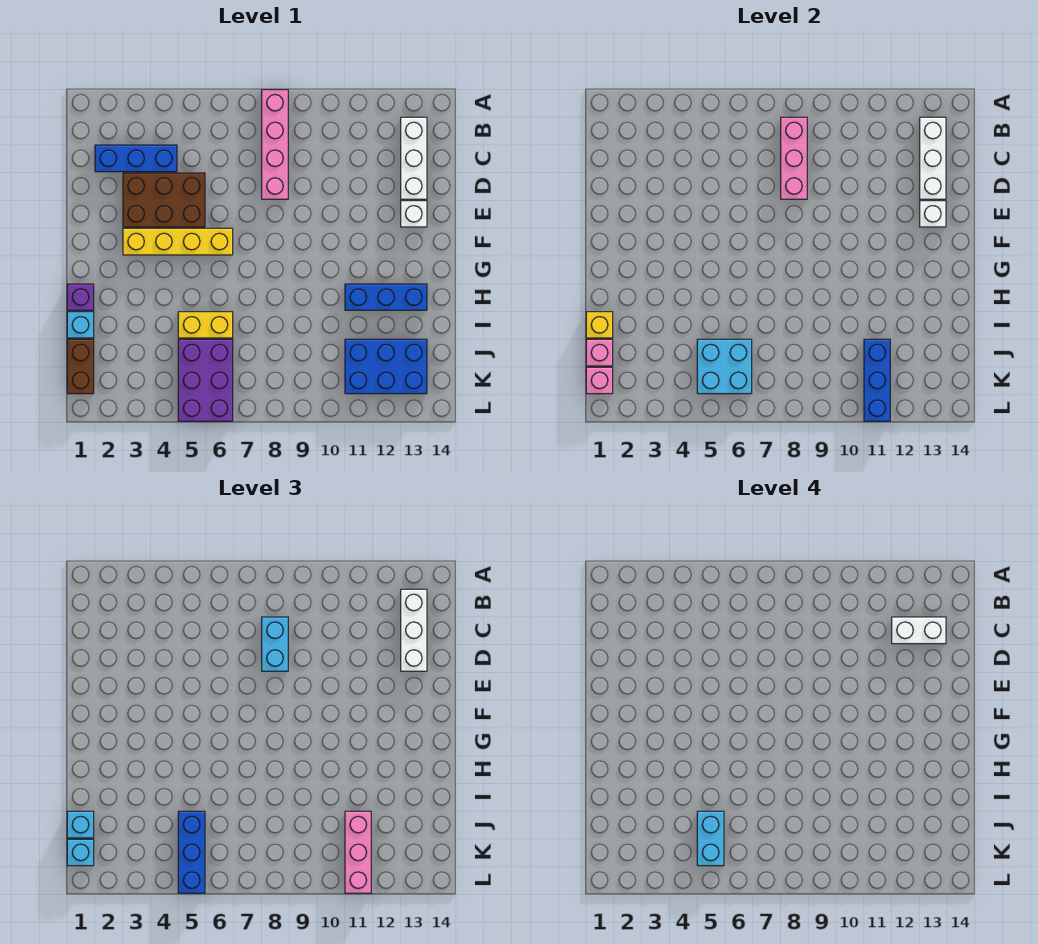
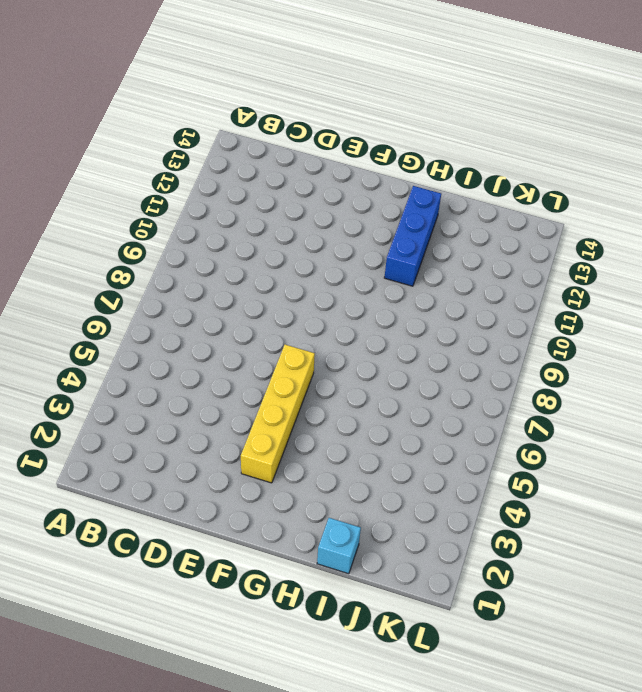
none -> pink 1x4 brick [262,90,288,199]
none -> white 1x3 brick [401,117,427,199]
none -> blue 1x3 brick [95,145,177,172]

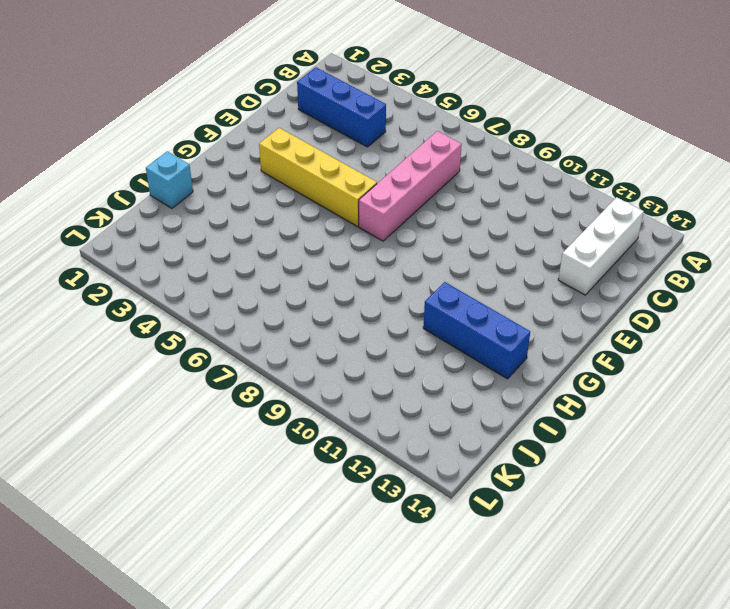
pink 1x4 brick [359,131,462,241] -> pink 1x4 brick moved to [262,90,288,199]
none -> brown 2x3 brick [123,173,205,227]
none -> white 1x1 brick [401,201,427,227]
none -> purple 1x1 brick [67,284,94,310]

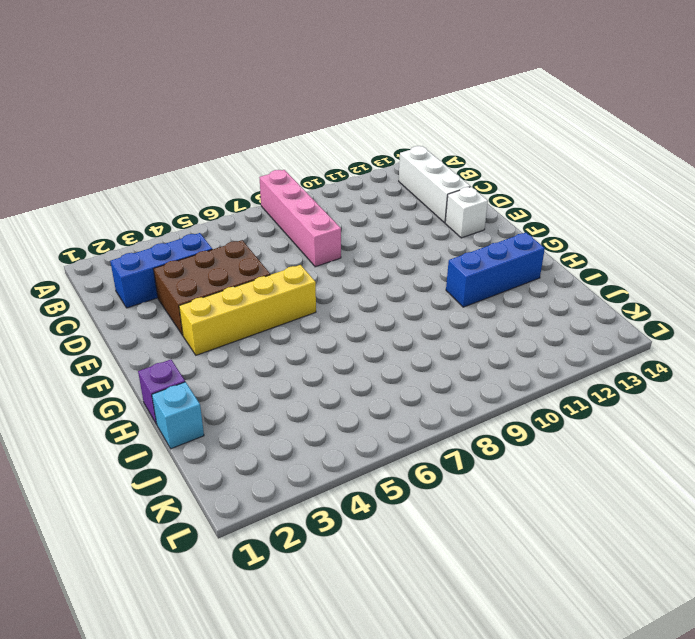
none -> yellow 1x2 brick [178,312,233,338]
none -> brown 1x2 brick [67,339,94,394]
none -> purple 2x3 brick [178,339,233,421]

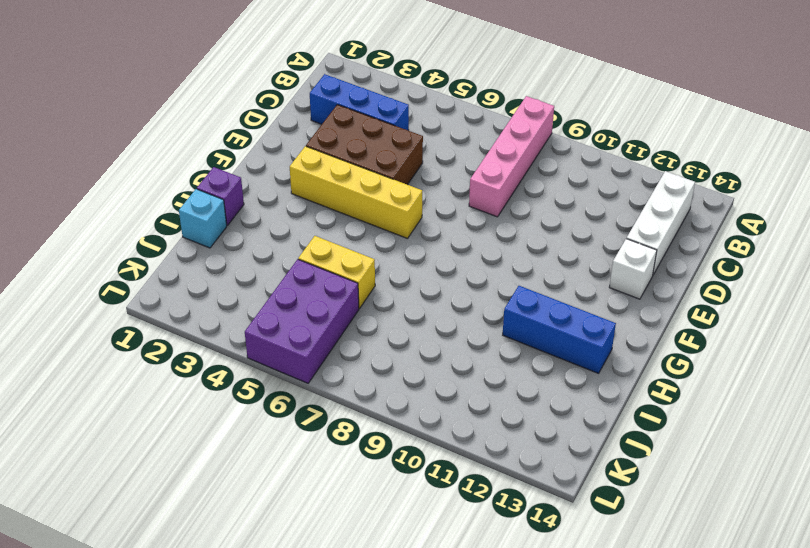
none -> brown 1x2 brick [67,339,94,394]
none -> blue 2x3 brick [345,339,427,394]
none -> pink 1x3 brick [781,117,807,199]

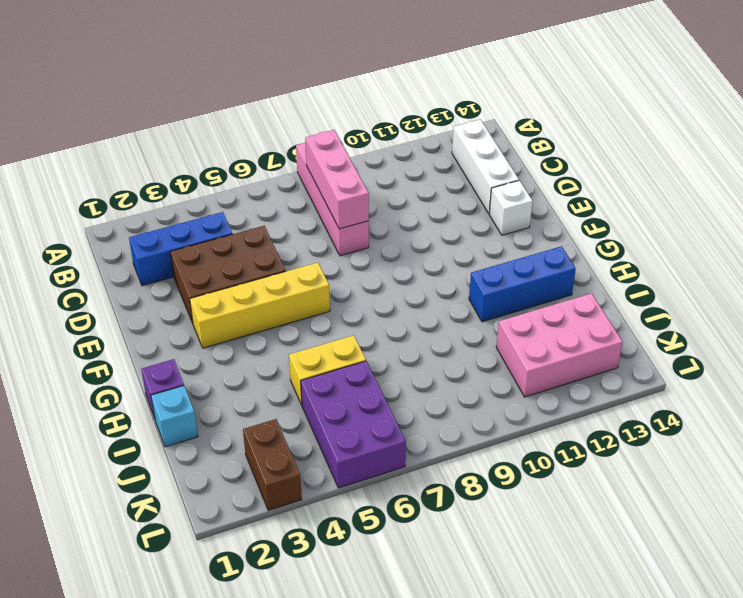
pink 2x3 brick [496,293,623,397] -> blue 2x3 brick [345,339,427,394]
brown 1x2 brick [243,419,302,510] -> brown 1x2 brick moved to [67,339,94,394]
none -> white 1x3 brick [920,117,946,199]
none -> white 1x1 brick [920,201,946,227]
none -> yellow 1x1 brick [586,312,613,338]

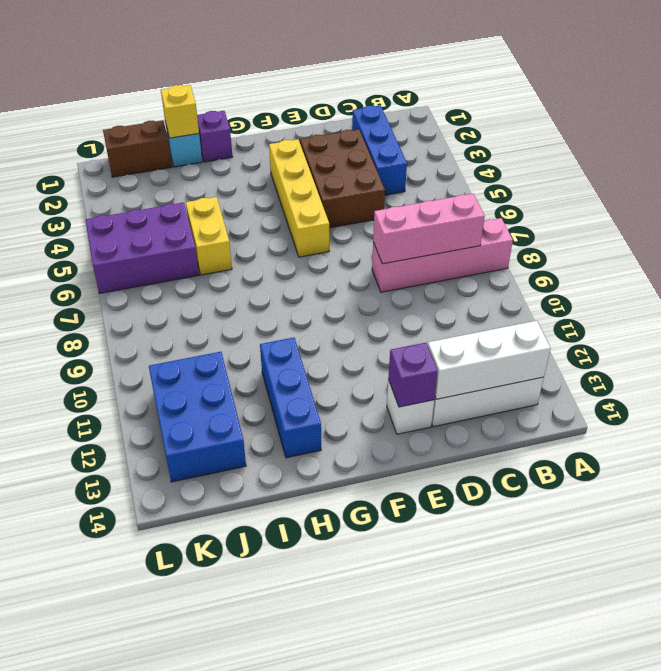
purple 1x1 brick [388,343,438,407] -> white 1x1 brick [920,201,946,227]
none -> pink 1x1 brick [586,339,613,366]
none -> cyan 2x2 brick [697,339,752,394]
none -> blue 1x3 brick [864,339,890,421]

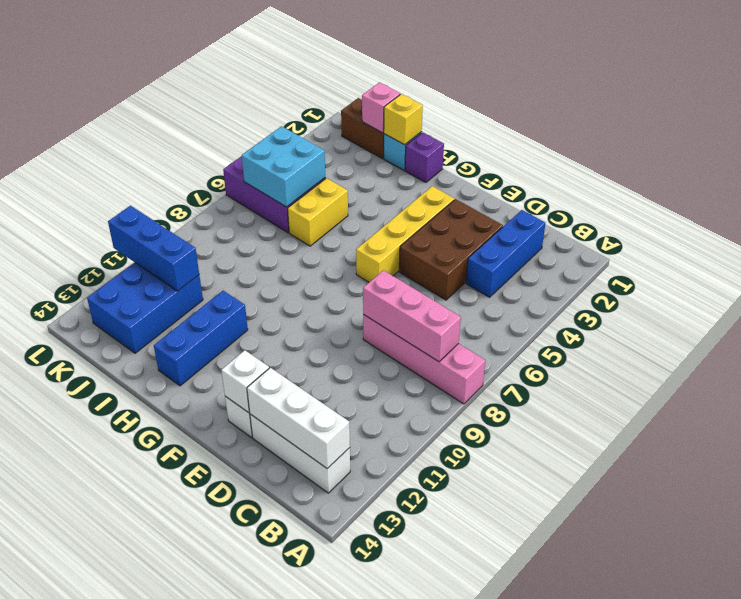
none -> pink 1x1 brick [586,367,613,394]
none -> white 1x3 brick [401,589,427,671]
none -> cyan 1x2 brick [262,617,288,671]

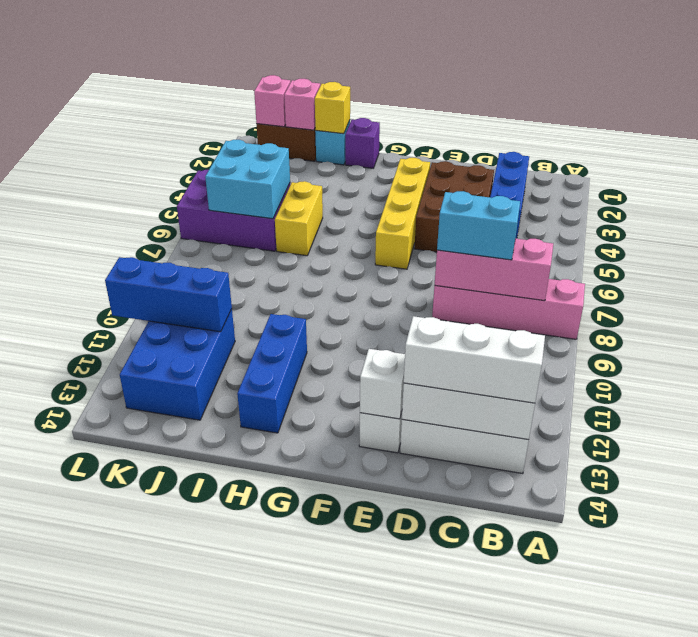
none -> cyan 1x1 brick [67,811,94,838]
none -> blue 1x3 brick [178,811,205,893]
none -> pink 1x3 brick [345,811,371,893]

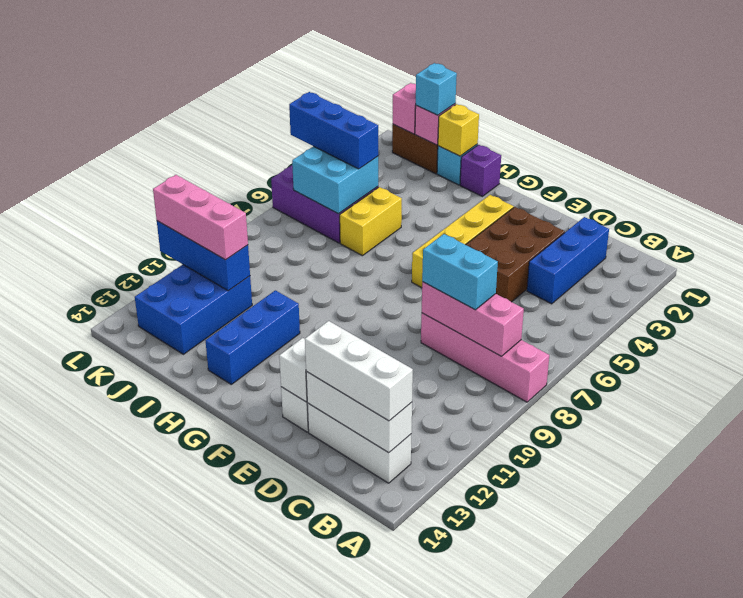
none -> cyan 1x1 brick [67,839,94,866]
none -> white 1x2 brick [892,617,946,644]
none -> cyan 1x2 brick [697,811,724,866]

